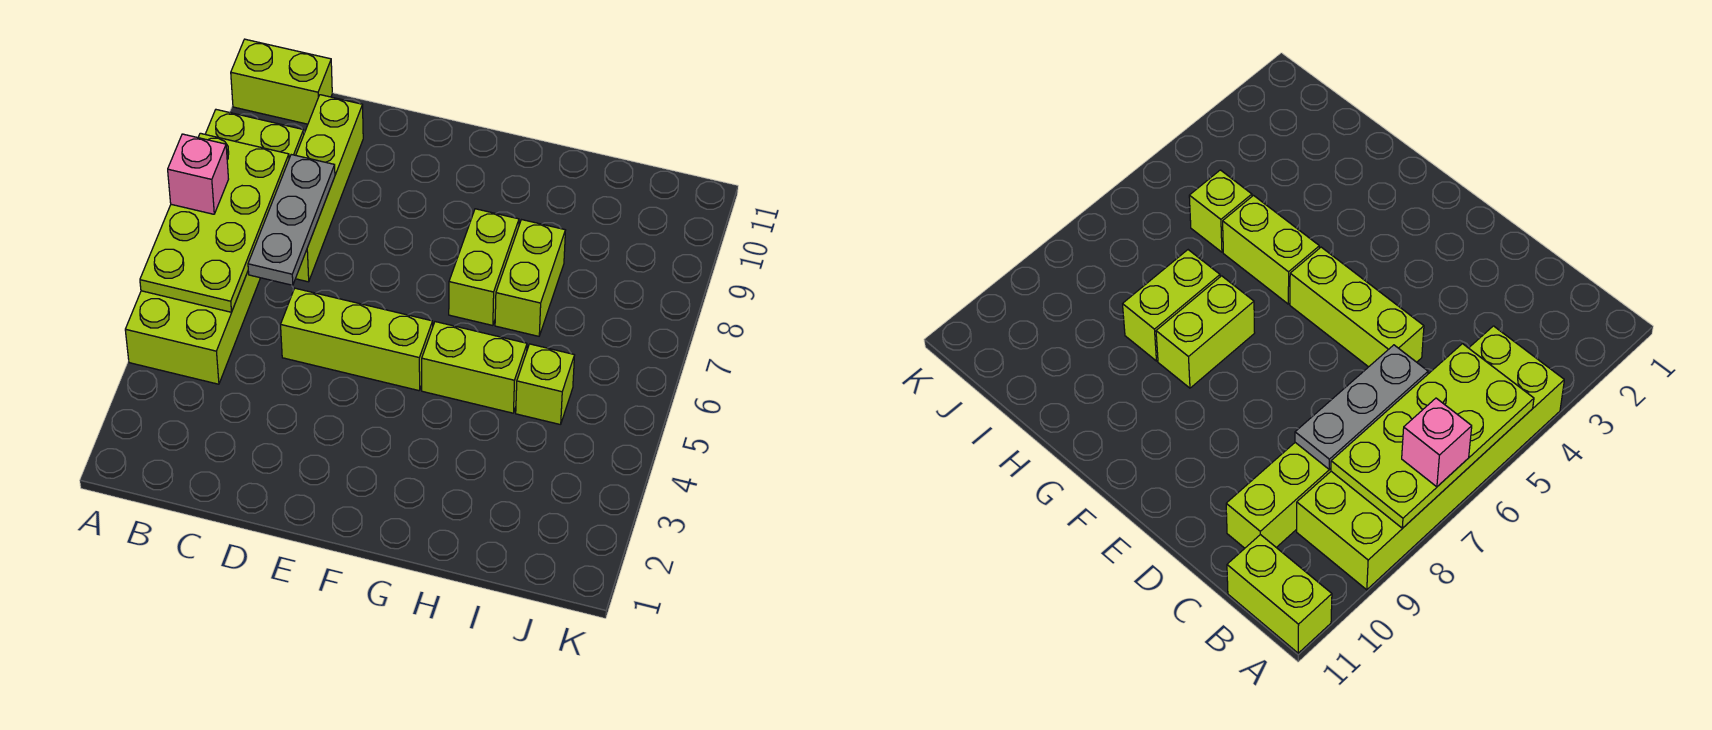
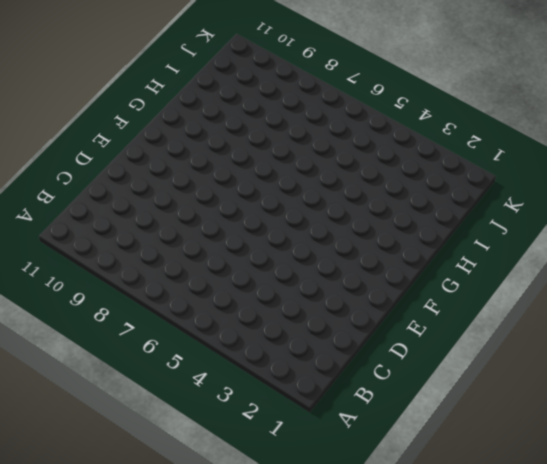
none -> lime 2x6 brick [125,110,304,384]
none -> lime 1x2 brick [231,39,332,124]

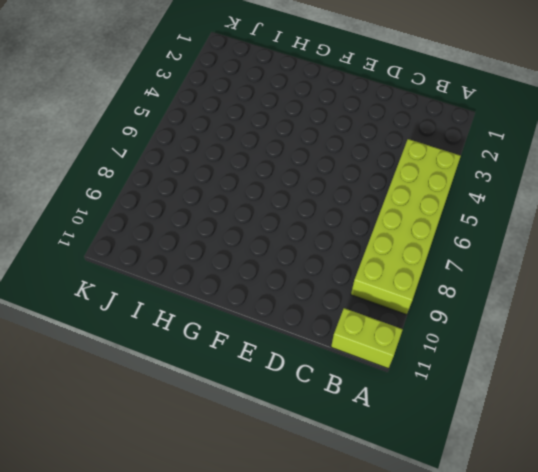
none -> lime 1x4 brick [296,95,363,282]
none -> lime 1x3 brick [281,288,433,391]

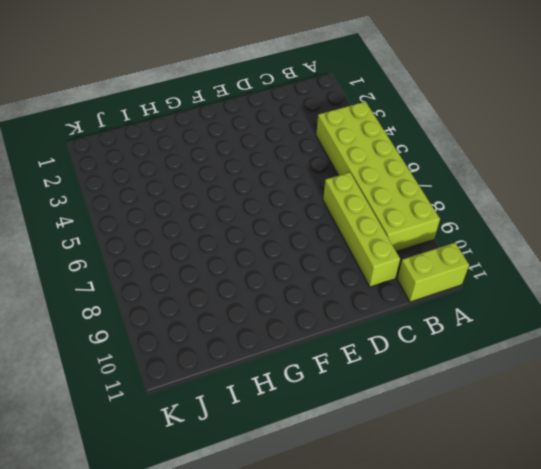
none -> lime 1x3 brick [281,288,433,391]
none -> lime 1x2 brick [422,322,527,413]

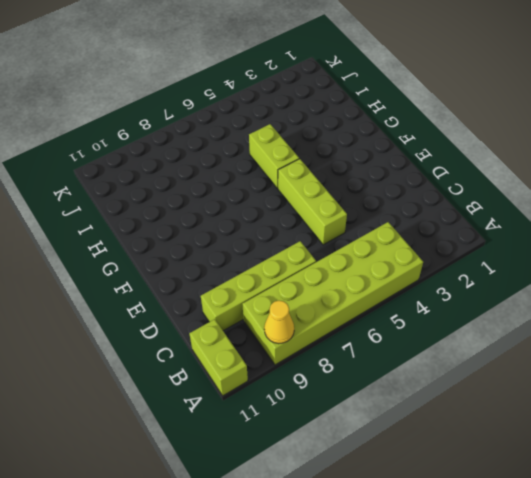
yellow 1x1 cone [264,301,294,344] -> none
none -> lime 1x2 brick [449,209,519,325]
none -> lime 1x2 brick [495,220,565,336]

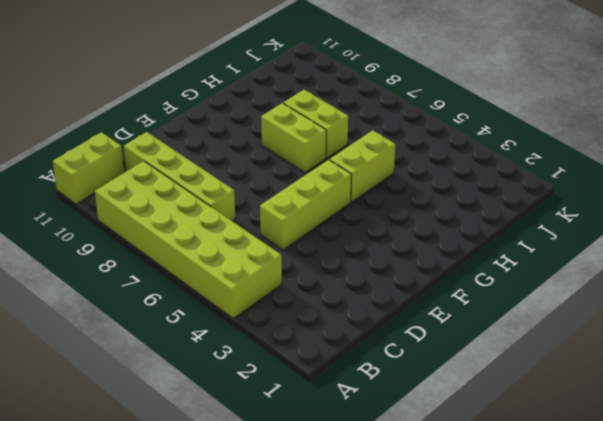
none -> lime 1x1 brick [516,344,575,425]
none -> lime 2x4 plate [140,133,289,312]

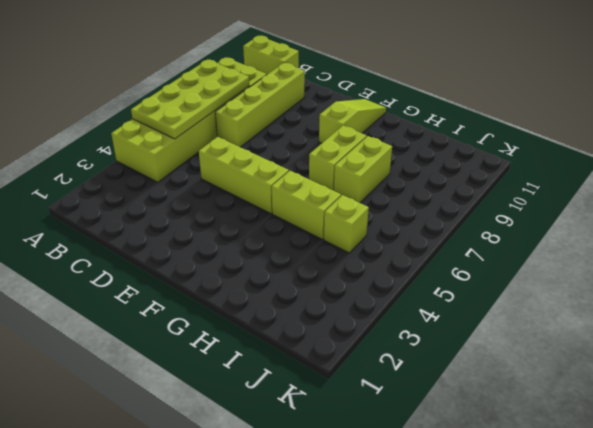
lime 1x3 slope [319,99,386,143] -> none
none -> grey 1x3 plate [248,155,335,285]
none -> pink 1x1 brick [168,134,228,214]

